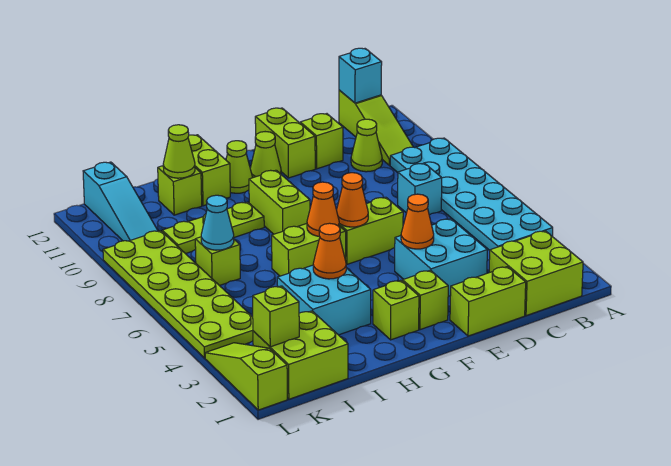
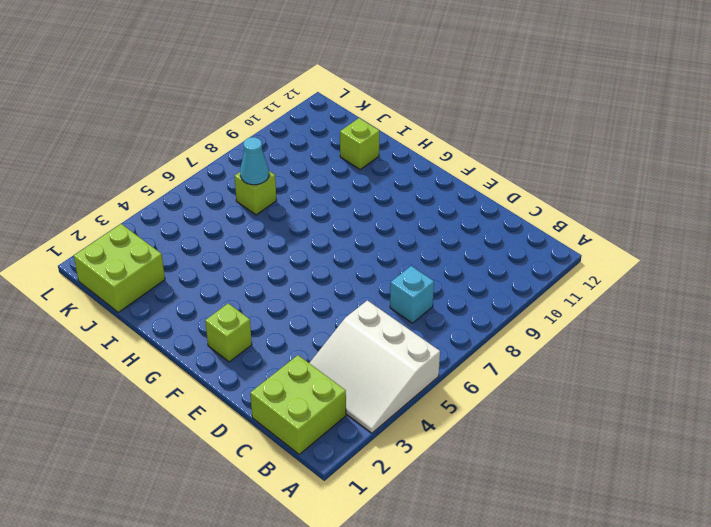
white 3x3 slope [310,300,440,433] -> cyan 2x6 plate [390,138,553,250]
none -> lime 1x3 slope [339,90,413,165]
none -> lime 1x1 cone [351,119,382,172]
none -> lime 1x2 brick [450,267,526,336]
none -> cyan 2x2 brick [395,219,487,296]

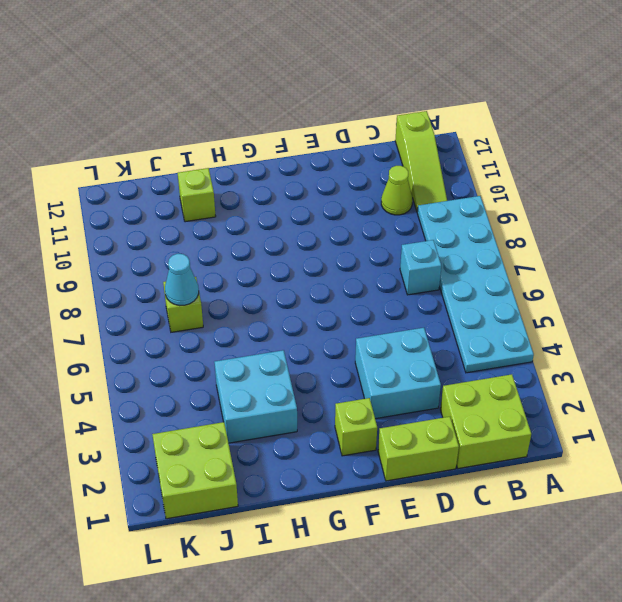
none -> lime 1x1 brick [300,114,343,169]
none -> lime 1x2 brick [339,197,403,264]
none -> lime 1x2 brick [255,108,315,178]
none -> lime 1x1 cone [250,132,281,178]

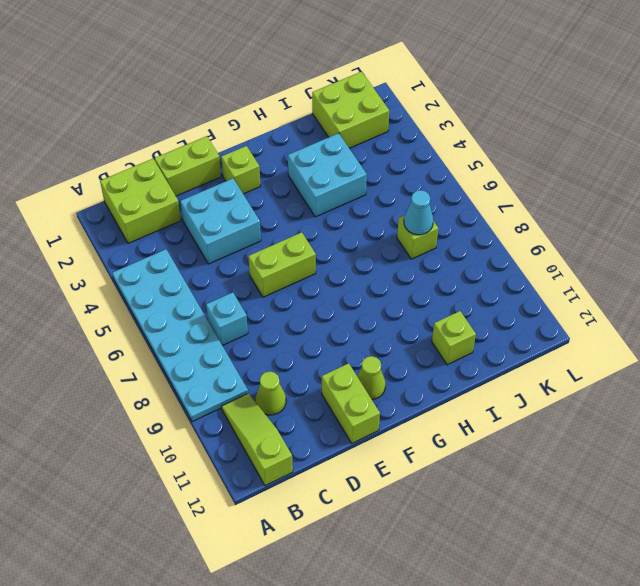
none -> lime 1x1 brick [300,114,343,169]
none -> lime 1x1 brick [373,280,419,340]
none -> lime 1x2 brick [272,224,346,276]
none -> lime 1x2 brick [249,170,310,234]

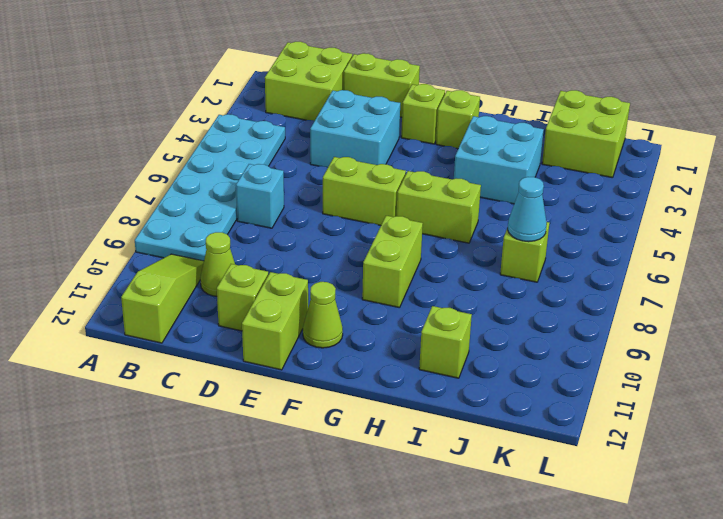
none -> lime 1x1 cone [226,141,253,193]
none -> lime 1x3 plate [162,202,264,254]
none -> lime 1x2 brick [188,135,230,206]
none -> lime 2x6 plate [103,231,253,358]

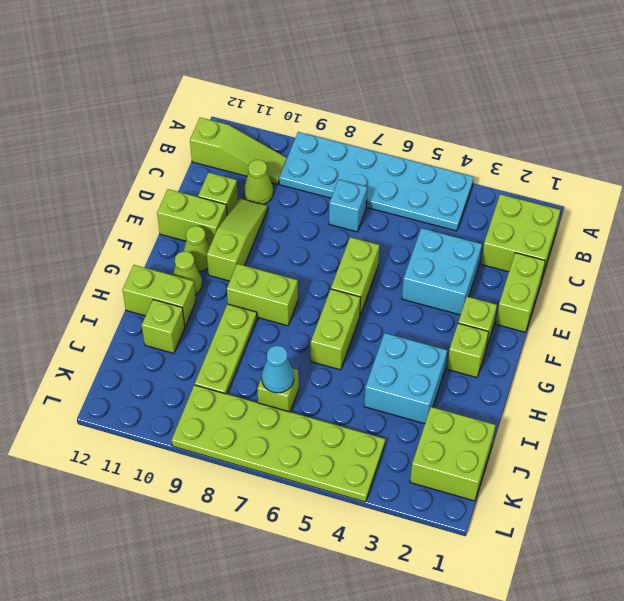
lime 1x3 slope [207,198,268,281] -> lime 1x3 slope turned to [205,343,287,410]
none -> cyan 1x3 slope [83,162,158,241]
none -> cyan 1x1 brick [339,48,382,103]
none -> orange 1x1 cone [401,194,434,249]
none -> orange 1x1 cone [337,173,368,227]

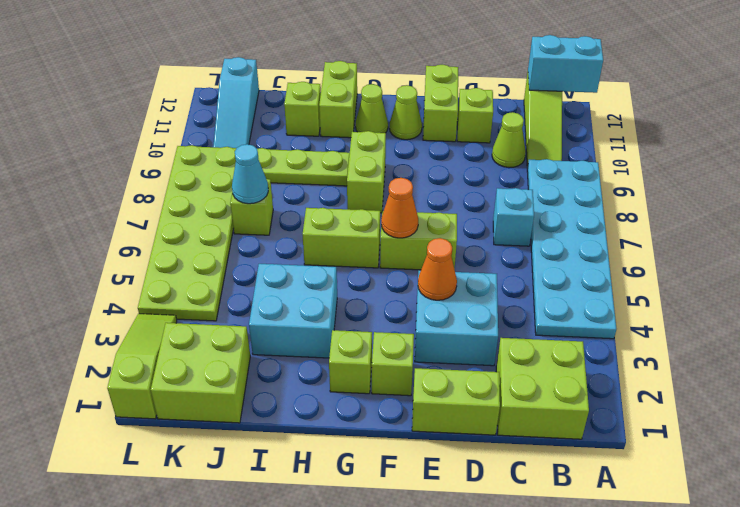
cyan 1x2 brick [528,35,603,93] -> cyan 1x1 brick [339,48,382,103]
none -> orange 1x1 cone [307,182,339,236]
none -> orange 1x1 cone [313,223,346,279]
none -> lime 1x1 cone [163,125,195,178]
none -> lime 1x1 brick [253,286,299,347]

